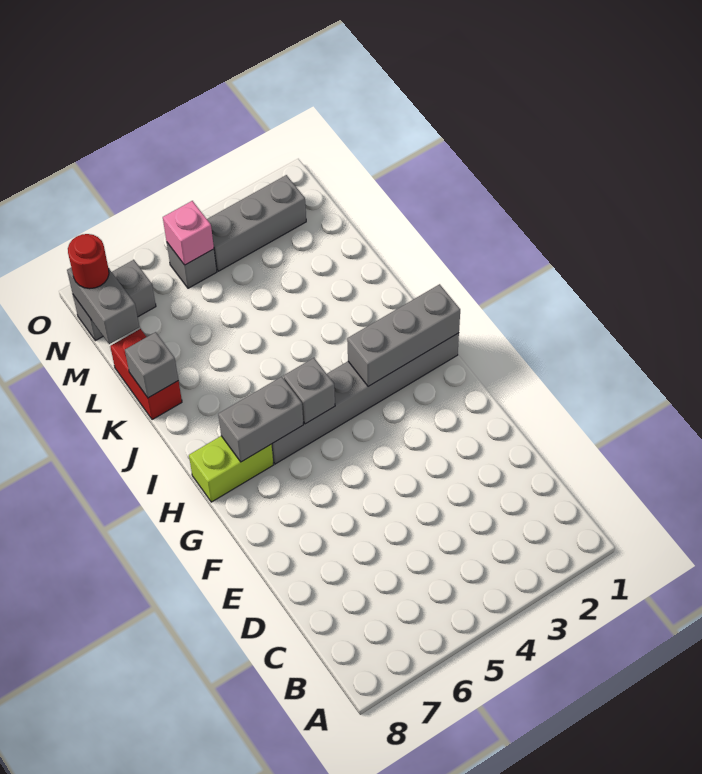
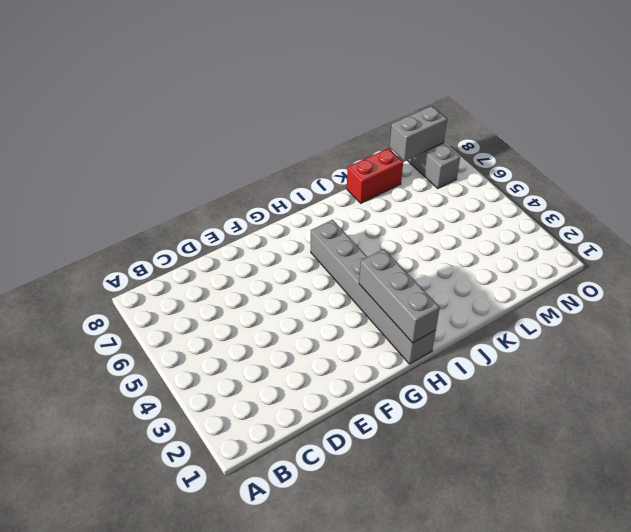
none -> lime 1x2 brick [189,436,273,502]
none -> grey 1x3 brick [207,175,306,271]
none -> grey 1x1 brick [167,243,217,288]

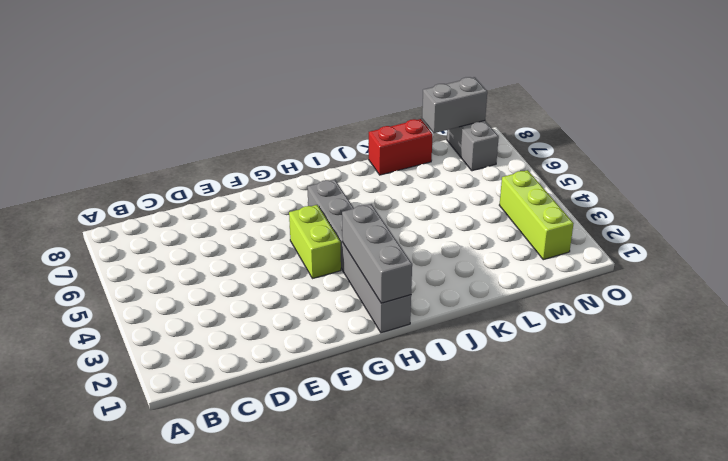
lime 1x2 brick [289,205,341,279] -> lime 1x2 brick moved to [189,436,273,502]
lime 1x3 brick [499,170,574,260] -> grey 1x3 brick [207,175,306,271]
none -> grey 1x1 brick [167,243,217,288]
none -> grey 1x1 brick [283,358,335,424]
none -> grey 1x2 brick [218,377,303,462]

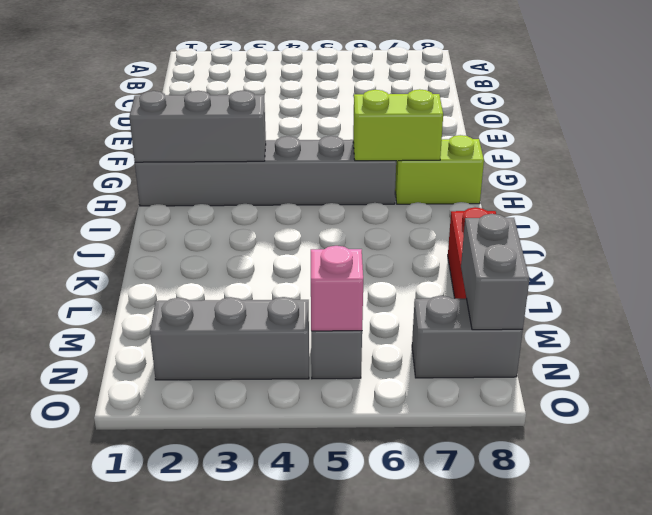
lime 1x2 brick [353,89,443,161] -> grey 1x2 brick [218,377,303,462]
none -> grey 1x1 brick [283,358,335,424]
none -> grey 1x1 brick [125,332,178,398]
none -> red 1x1 round brick [68,234,109,289]

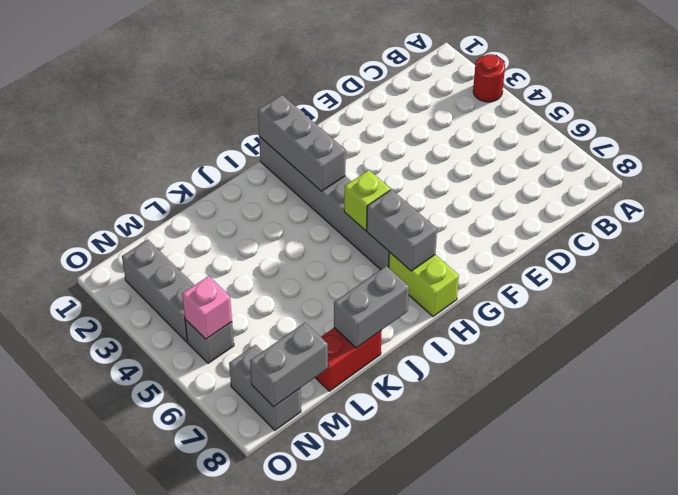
red 1x1 round brick [473,54,505,102] -> red 1x1 round brick moved to [68,234,109,289]
lime 1x1 brick [344,170,391,231] -> grey 1x1 brick [283,358,335,424]
grey 1x2 brick [334,266,409,348] -> grey 1x1 brick [125,332,178,398]

